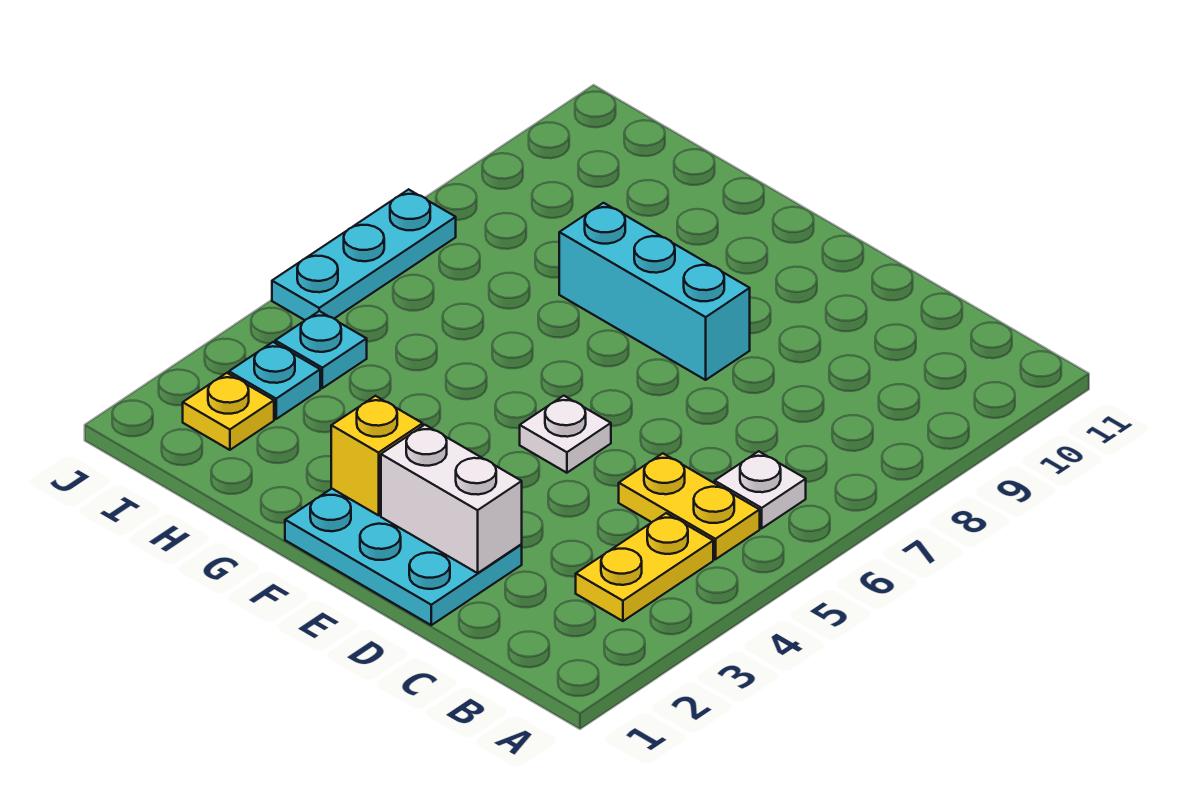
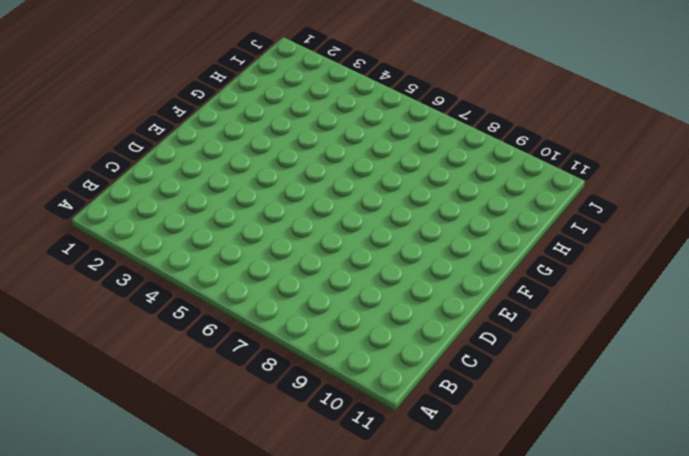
none -> yellow 1x2 plate [576,513,713,621]
none -> yellow 1x2 plate [619,453,760,559]
none -> white 1x1 plate [715,451,806,528]

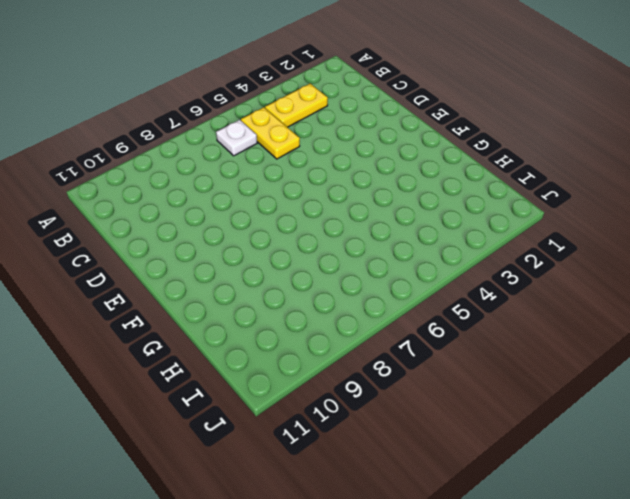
none -> cyan 2x3 plate [285,489,522,625]
none -> white 1x1 plate [520,396,611,473]
none -> cyan 1x3 brick [559,203,750,380]

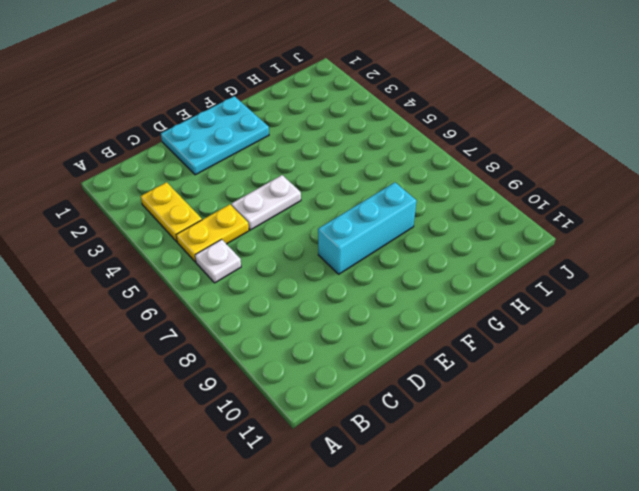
white 1x2 plate [231,175,301,230] -> white 1x1 plate [520,396,611,473]
none -> yellow 1x1 plate [183,373,274,450]
none -> cyan 1x1 plate [229,342,320,419]
none -> cyan 1x1 plate [275,311,367,388]

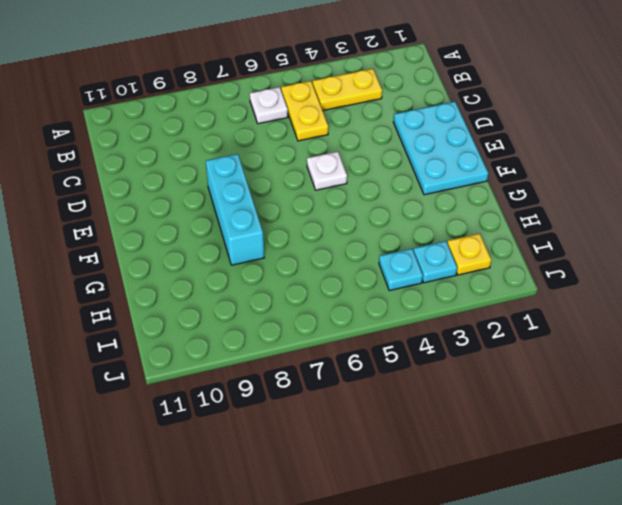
none -> cyan 1x3 plate [272,189,456,320]
none -> white 1x2 brick [381,425,522,573]
none -> yellow 1x1 brick [331,396,423,515]

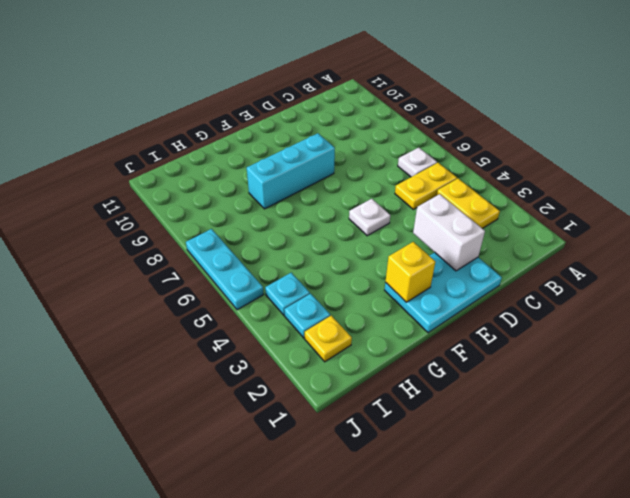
white 1x2 brick [413,194,485,271] -> white 1x2 brick turned to [381,425,522,573]

